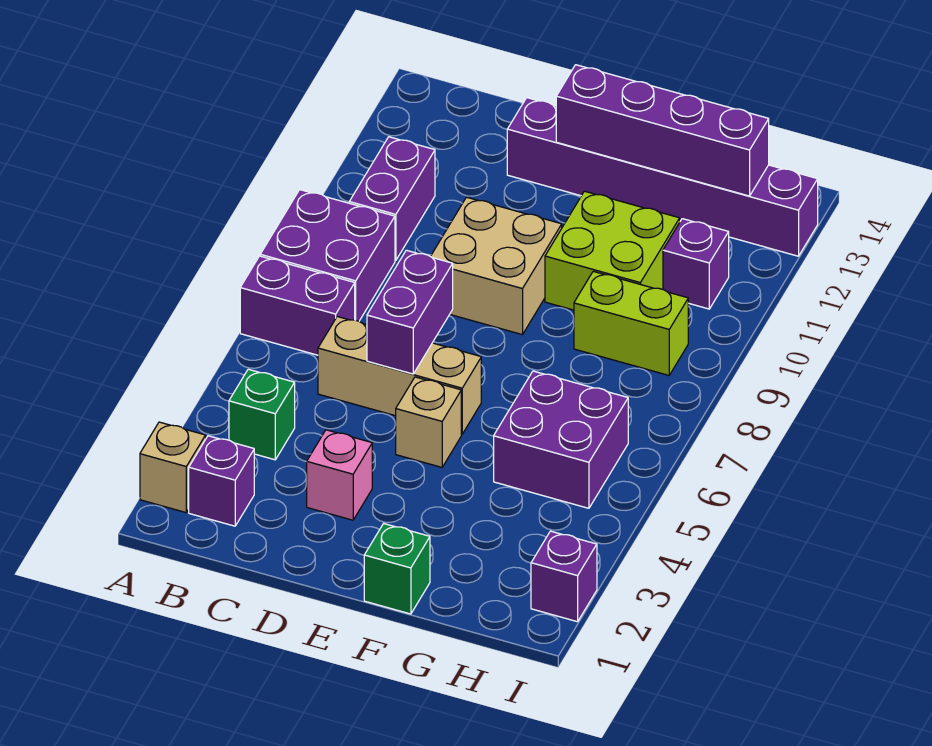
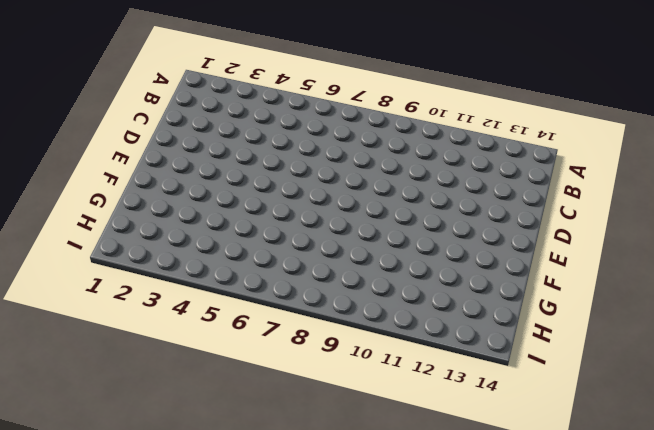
none -> tan 1x1 brick [140,422,206,512]
none -> purple 1x2 brick [240,256,355,355]
none -> purple 2x2 brick [260,190,395,321]

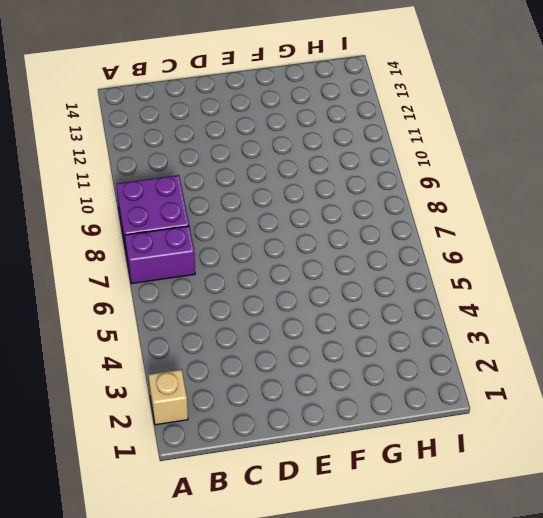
none -> purple 1x1 brick [189,436,254,526]
none -> green 1x1 brick [229,369,295,460]
none -> purple 1x2 brick [349,137,435,261]

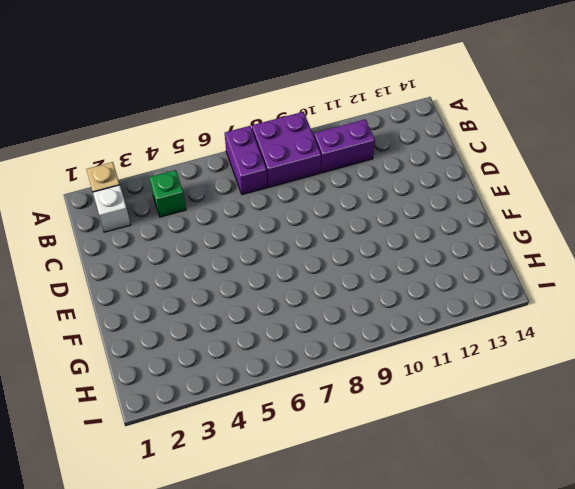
white 1x1 brick [93,185,131,232] -> purple 1x1 brick [189,436,254,526]
none -> tan 1x3 brick [318,317,481,434]
none -> pink 1x1 brick [307,430,372,520]
none -> tan 2x2 brick [431,197,562,335]

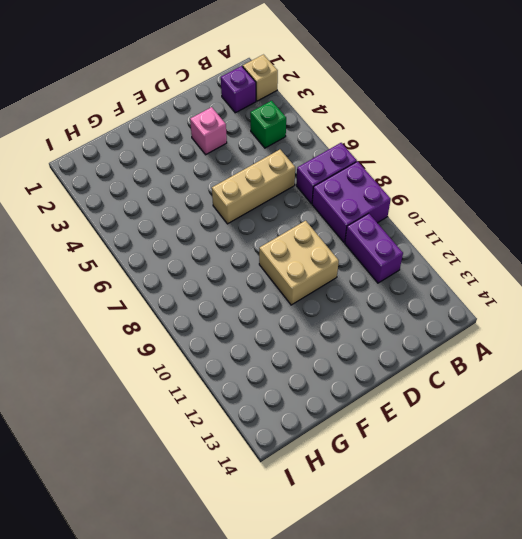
none -> purple 1x6 brick [507,98,818,256]
none -> tan 1x1 brick [395,377,461,467]
none -> green 1x1 brick [364,524,430,614]

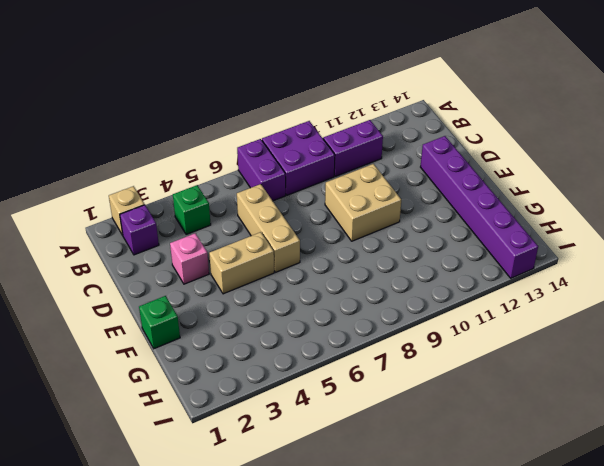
tan 1x2 brick [209,232,274,294] -> tan 1x1 brick [395,377,461,467]
none -> lime 2x2 brick [545,191,680,310]
none -> purple 2x2 brick [494,371,628,508]
none -> lime 1x2 brick [574,271,688,375]

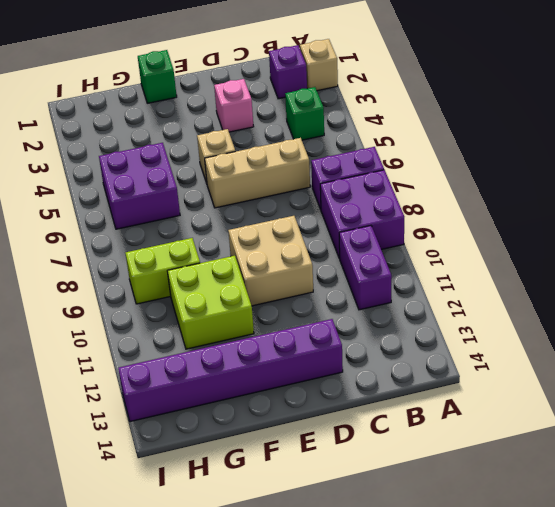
none -> purple 1x1 brick [663,219,729,309]
none -> purple 1x1 brick [531,531,597,622]
none -> purple 1x2 brick [367,250,453,374]

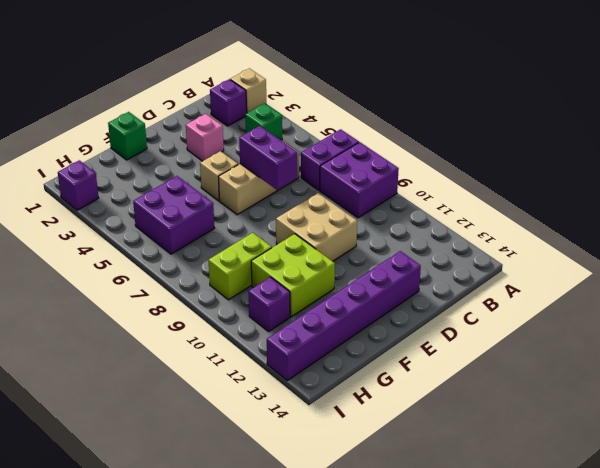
none -> purple 1x2 brick [349,137,435,261]
none -> purple 1x4 brick [556,65,769,196]

